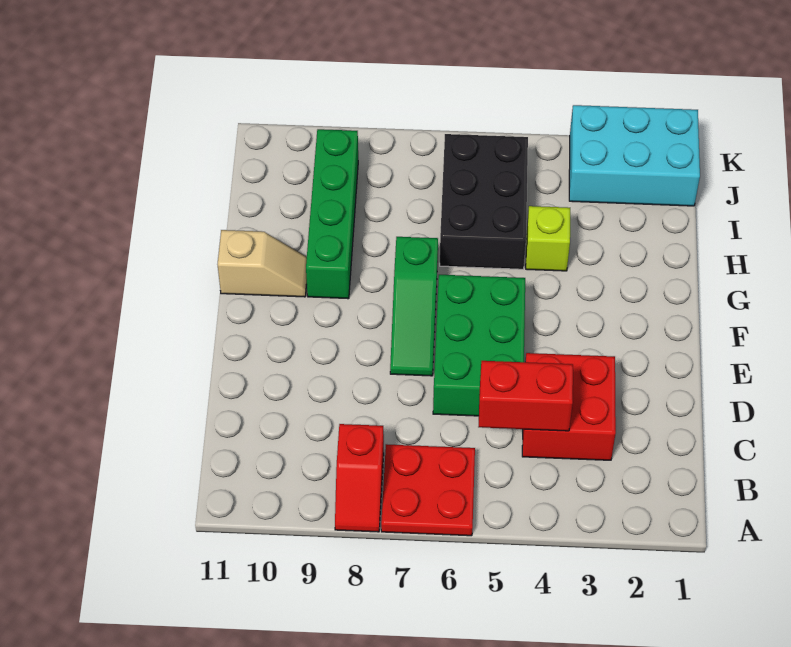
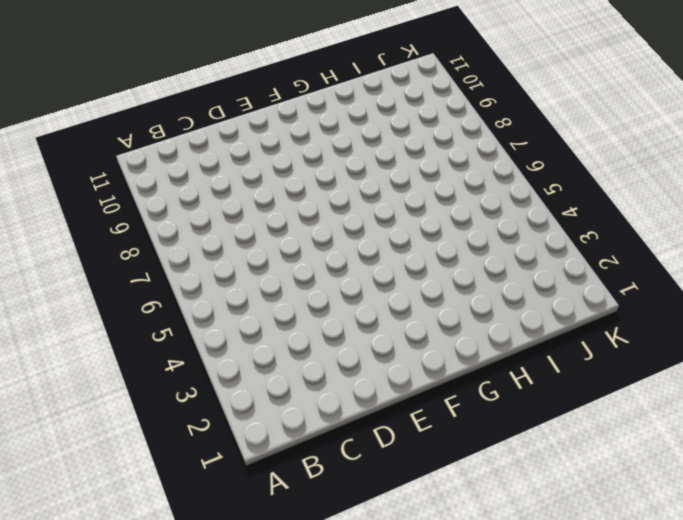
none -> red 2x2 plate [381,444,475,536]
none -> red 1x2 slope [335,424,384,532]

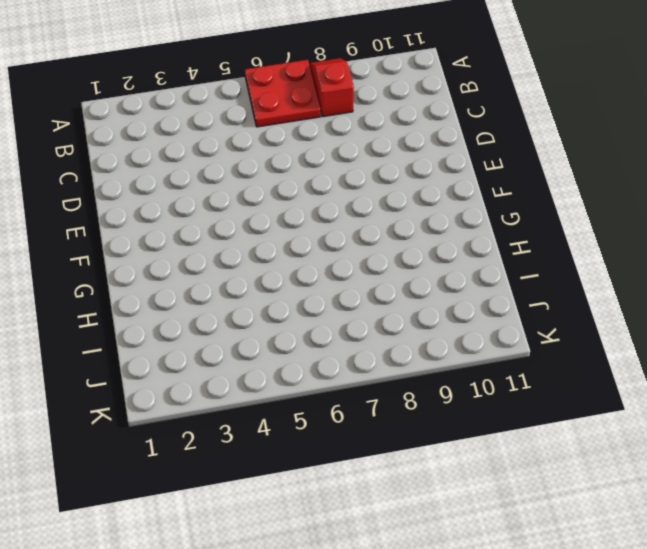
none -> red 2x2 brick [522,353,616,460]
none -> green 2x3 brick [433,275,525,416]

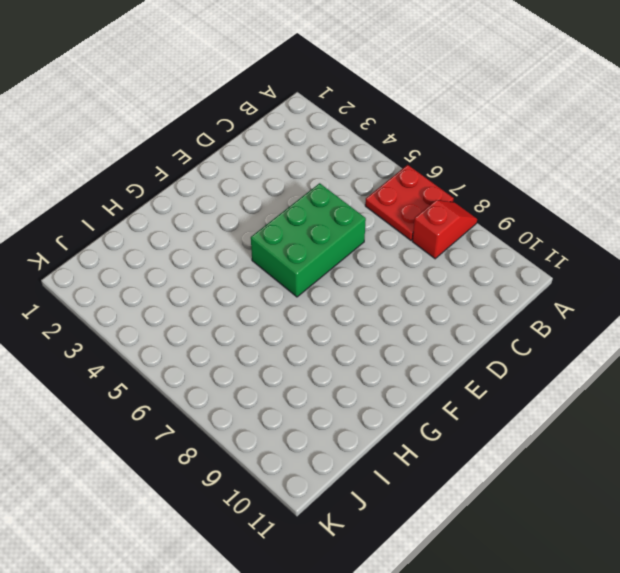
none -> red 2x2 brick [522,353,616,460]
none -> green 1x3 slope [390,237,438,376]

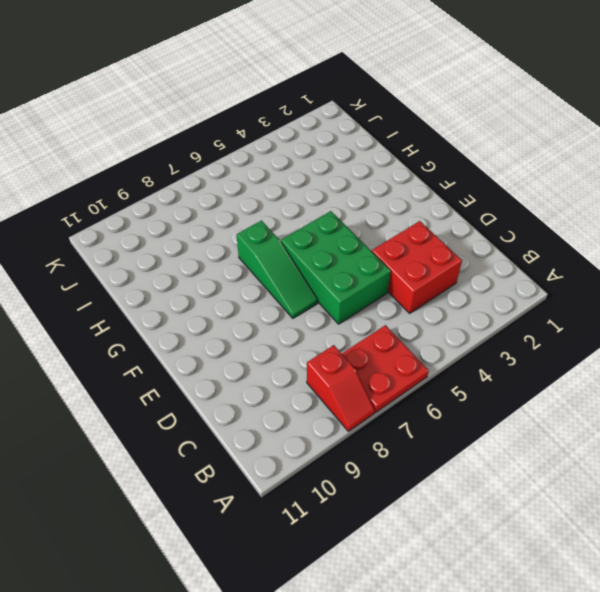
none -> green 1x4 brick [306,129,358,299]
none -> tan 1x2 slope [218,230,307,297]

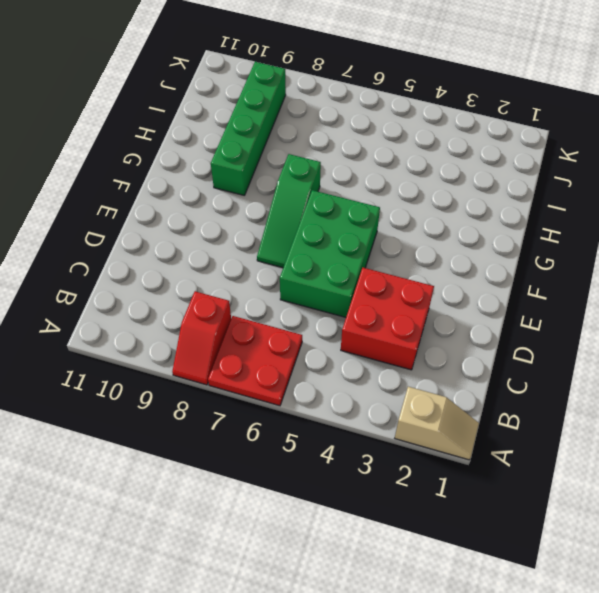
tan 1x2 slope [395,387,479,460] -> tan 1x2 slope moved to [218,230,307,297]
none -> lime 1x1 brick [526,206,570,271]
none -> black 2x3 brick [440,134,528,269]

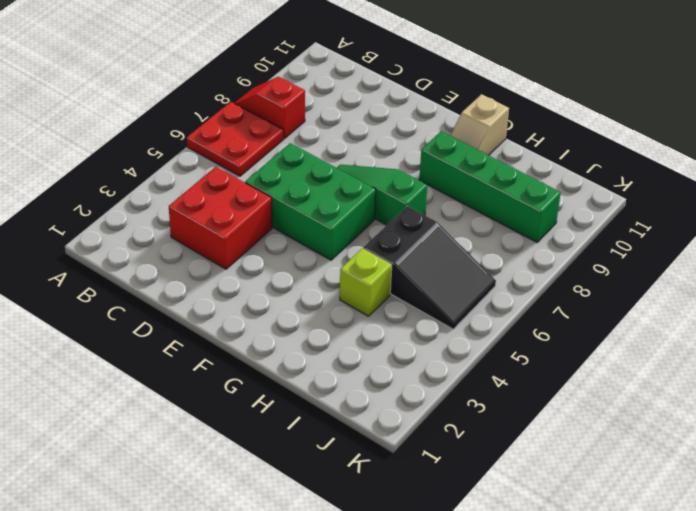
black 2x3 slope [363,206,496,329] -> black 2x3 brick [440,134,528,269]
none -> cyan 2x3 brick [569,105,700,206]
none -> red 1x2 brick [479,361,573,431]

